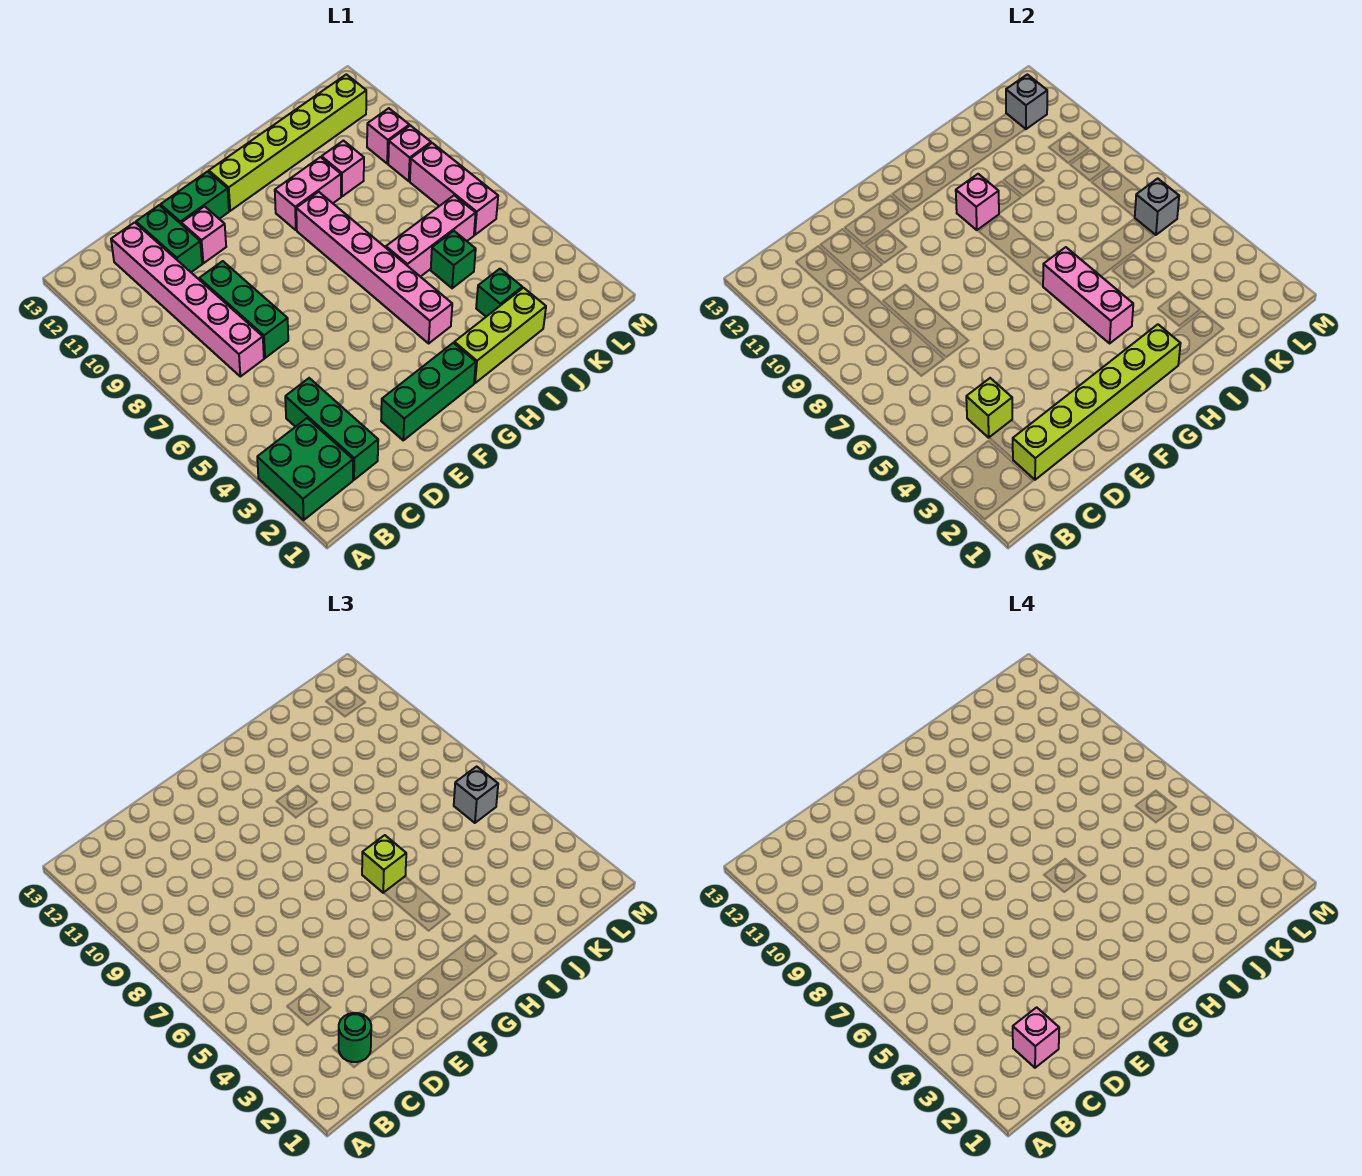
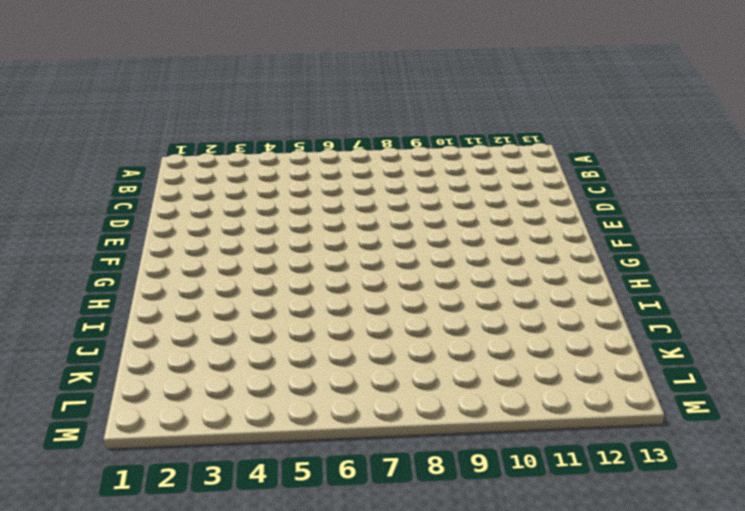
none -> green 2x2 brick [257,418,353,520]
none -> green 1x3 brick [285,378,378,480]
none -> pink 1x6 brick [111,222,264,377]

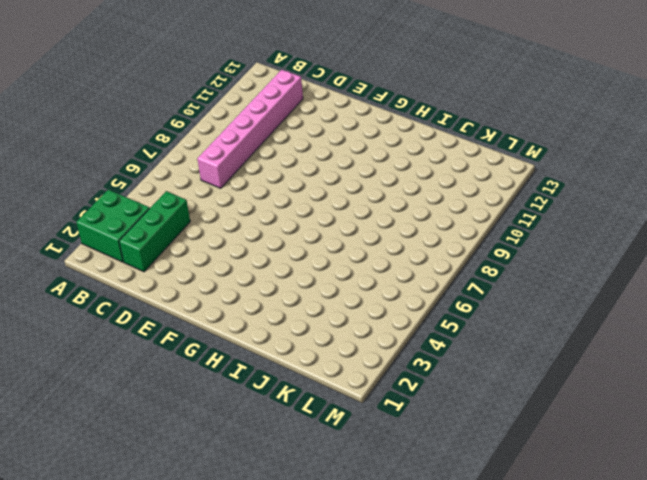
none -> green 1x3 brick [199,261,288,358]
none -> green 1x2 brick [136,205,202,272]
none -> green 1x3 brick [381,343,476,440]

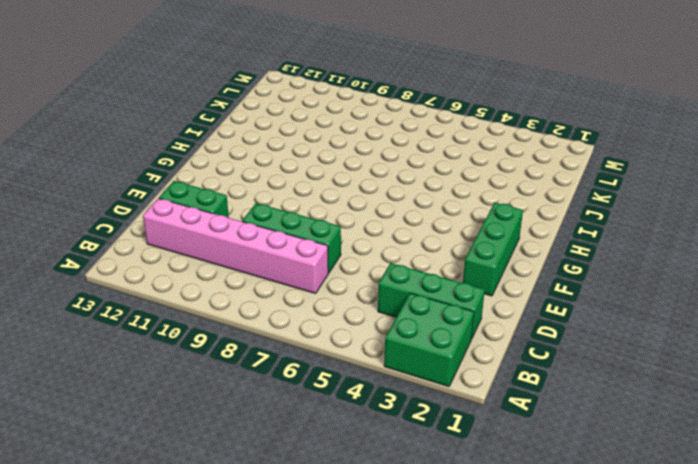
none -> pink 1x1 brick [181,206,226,263]
none -> green 1x2 brick [161,171,229,225]
none -> lime 1x6 brick [209,74,366,211]

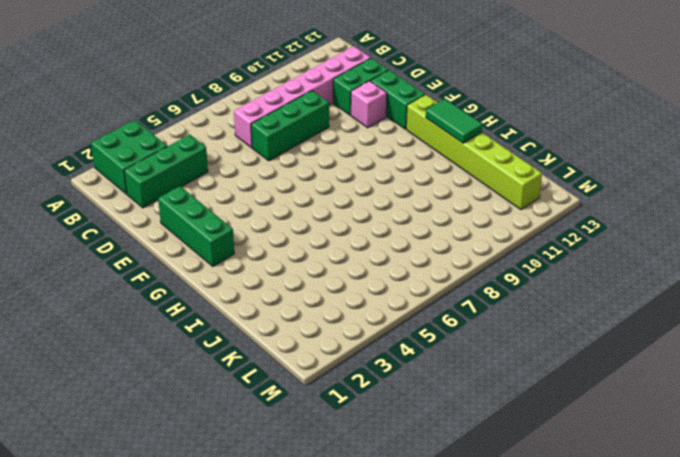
green 1x2 tile [426,99,482,143] -> none
none -> lime 1x3 brick [454,288,546,383]
none -> pink 1x6 brick [296,192,452,343]
none -> pink 1x2 brick [275,157,341,230]

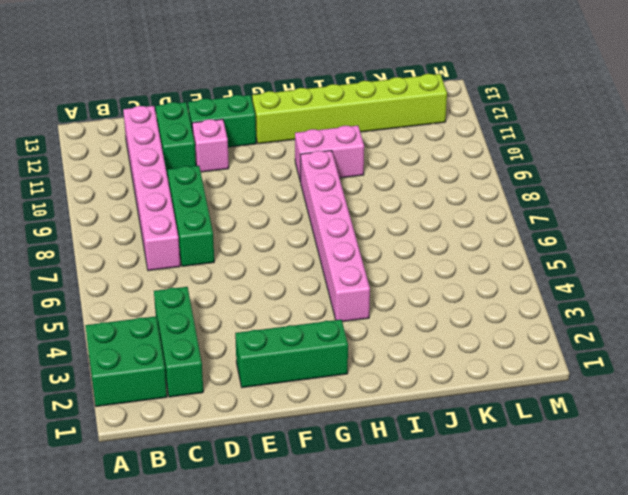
none -> lime 1x3 brick [454,288,546,383]
none -> pink 1x3 brick [386,195,476,277]
none -> green 1x1 brick [476,269,522,317]

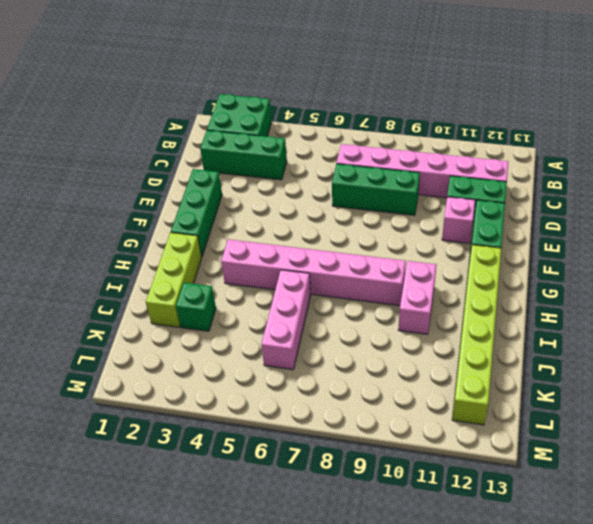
none -> green 1x1 brick [431,231,476,288]
none -> pink 1x1 brick [322,141,364,196]
none -> pink 1x3 brick [410,143,498,235]

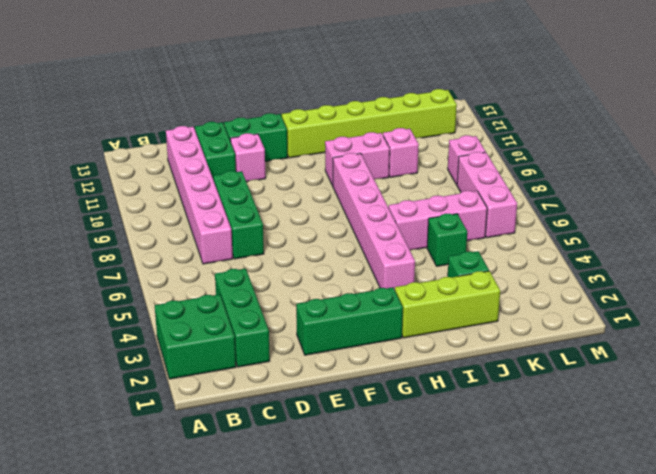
none -> pink 1x1 brick [367,108,409,163]
none -> lime 1x6 brick [1013,324,1181,480]
none -> lime 1x1 brick [966,378,1012,438]

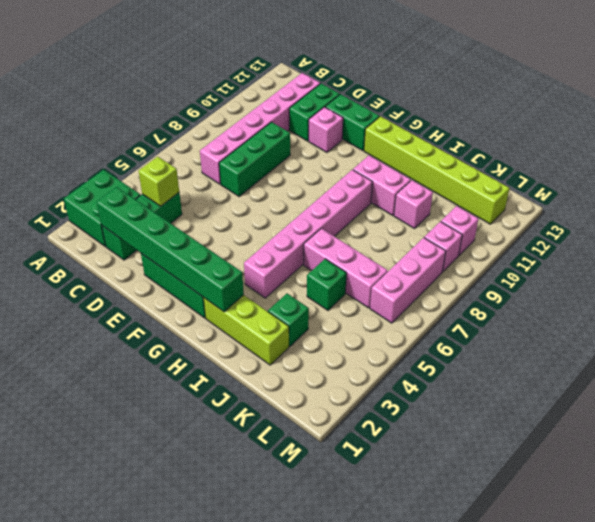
green 1x6 brick [97,187,244,312] -> lime 1x6 brick [1013,324,1181,480]
none -> pink 1x3 brick [1043,247,1133,343]
none -> pink 1x1 brick [956,174,999,230]
none -> grey 1x1 brick [1135,178,1179,235]

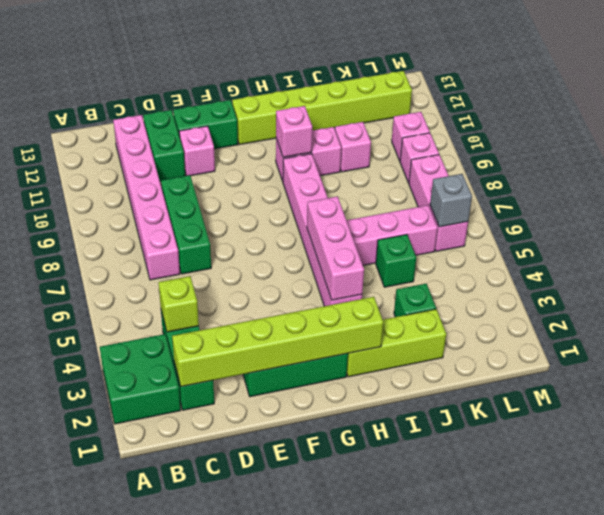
none -> grey 1x1 brick [1006,74,1047,129]
none -> green 1x1 round brick [339,1013,371,1062]
none -> lime 1x1 brick [362,835,406,893]

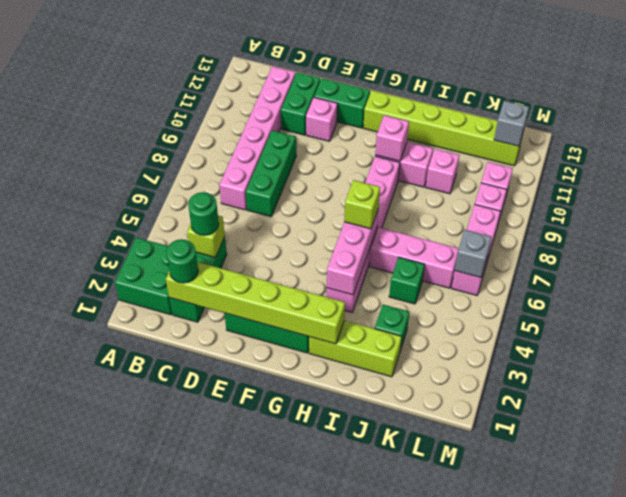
green 1x1 round brick [188,192,219,235] -> none
none -> grey 1x1 brick [454,766,498,823]
none -> pink 1x1 brick [1013,1007,1059,1068]

